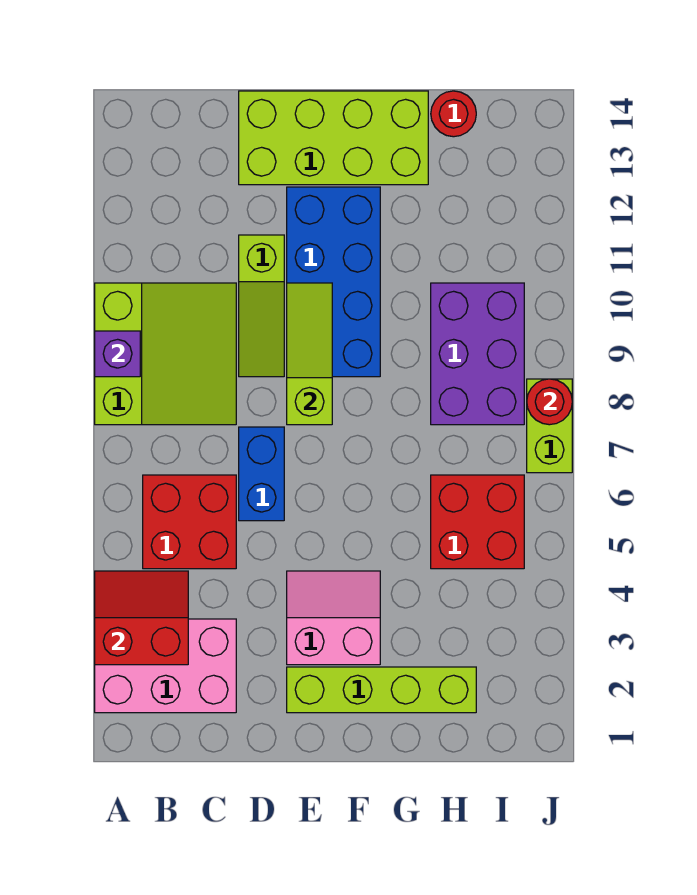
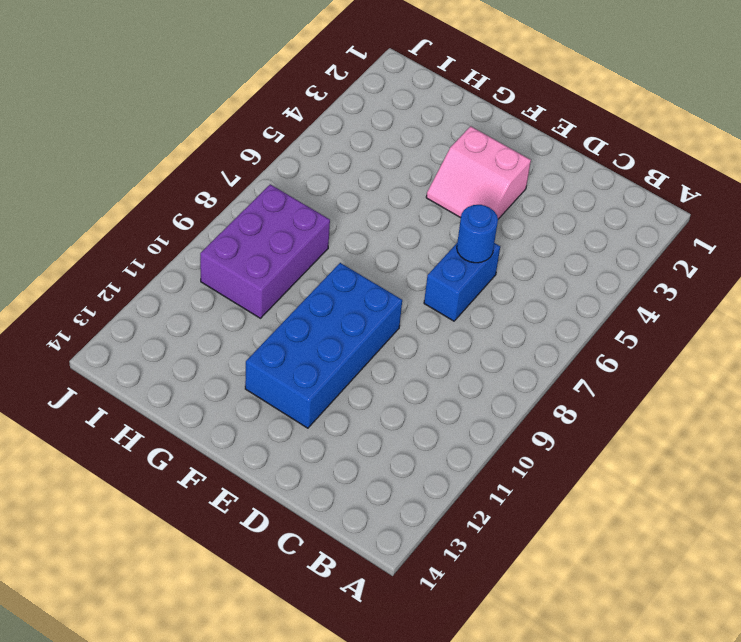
blue 1x1 round brick [457,205,498,263] -> none
none -> pink 2x3 brick [95,619,236,713]
none -> lime 3x3 slope [95,283,236,425]
none -> red 2x2 brick [143,475,236,569]

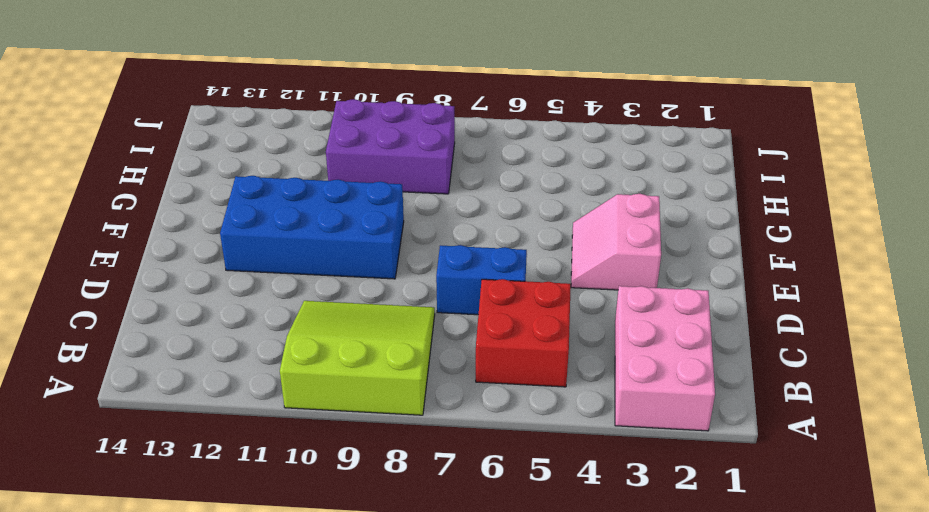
none -> lime 1x3 slope [239,235,284,377]
none -> lime 2x4 brick [239,91,428,185]
none -> lime 1x4 brick [287,667,476,713]

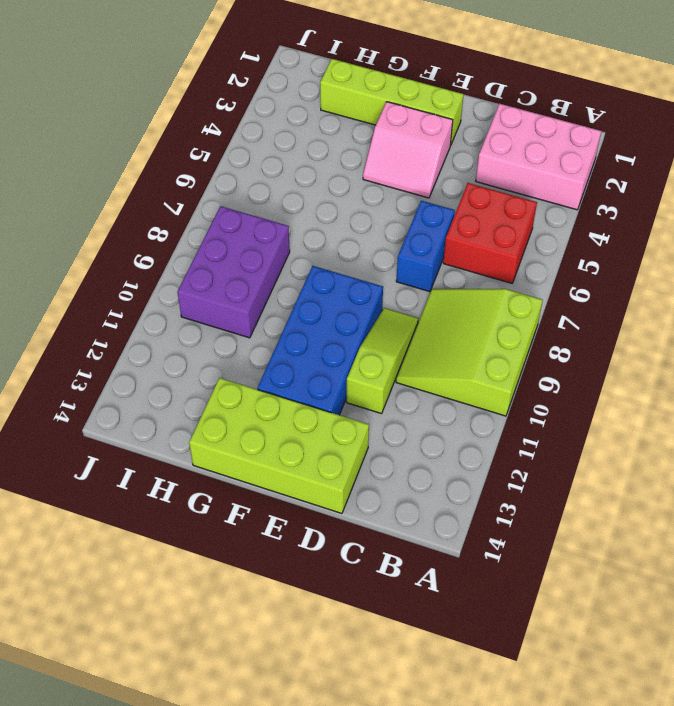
none -> red 2x2 brick [431,475,524,569]
none -> red 1x1 round brick [431,91,476,137]
none -> lime 1x2 brick [527,379,572,473]

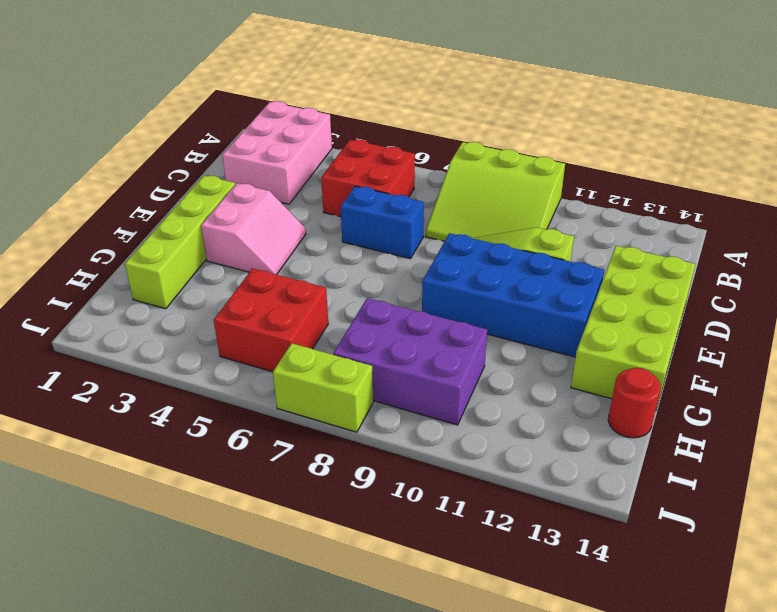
none -> red 2x2 slope [95,571,188,665]
none -> purple 1x1 brick [95,331,140,377]
none -> lime 1x3 slope [287,283,332,425]

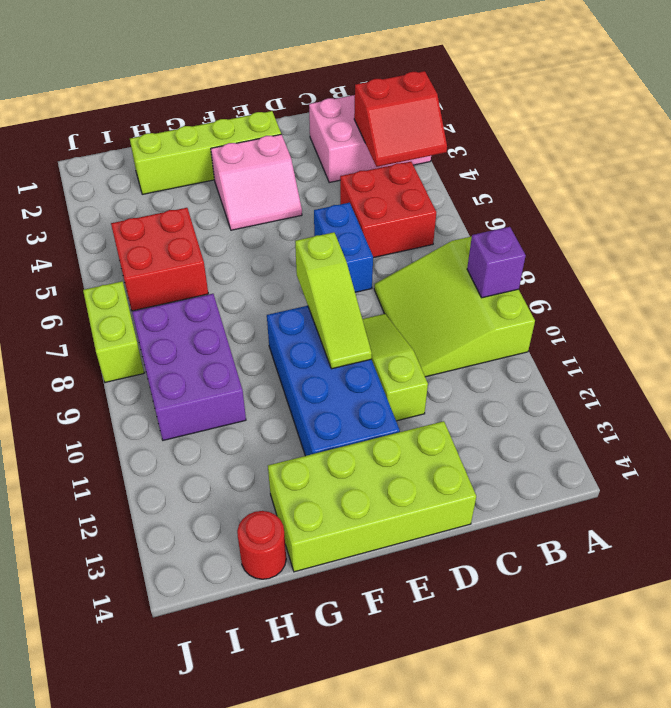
none -> red 1x1 round brick [527,379,572,425]

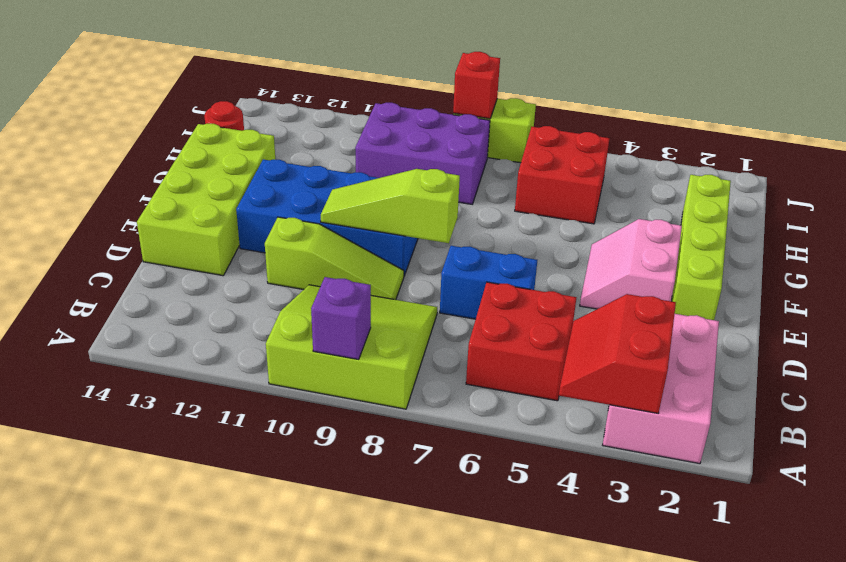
red 1x1 brick [453,52,500,119] -> red 1x1 round brick [527,379,572,425]

